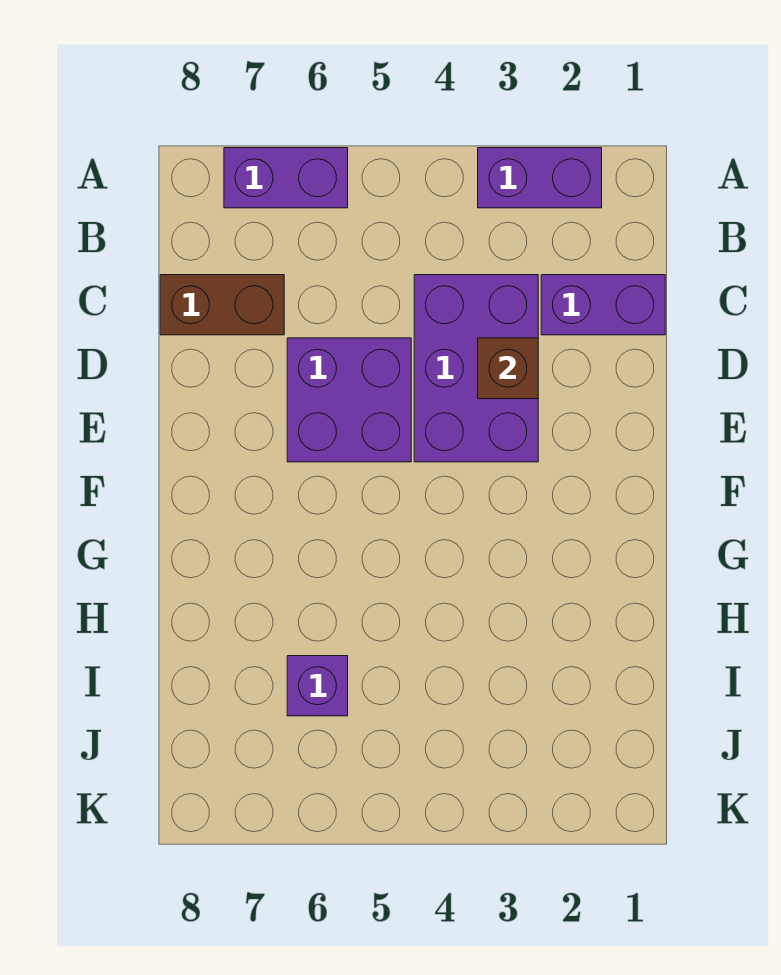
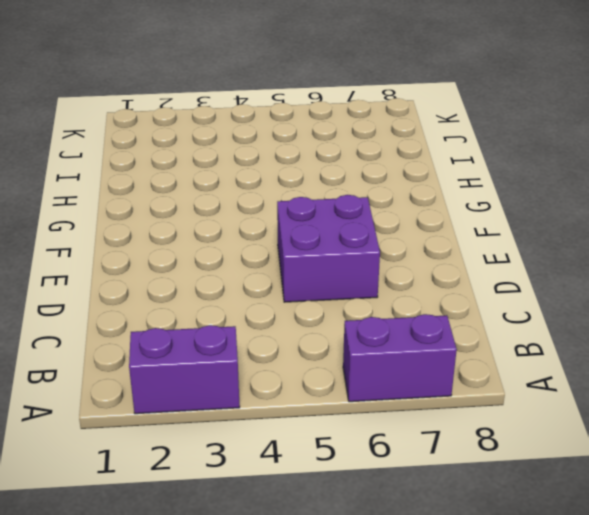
none -> purple 1x2 brick [541,275,665,335]
none -> purple 2x3 brick [414,275,538,462]

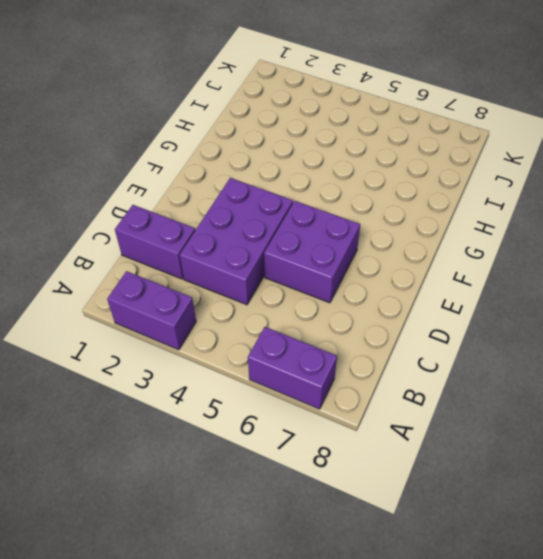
none -> brown 1x2 brick [160,275,284,335]
none -> purple 1x1 brick [287,656,348,716]

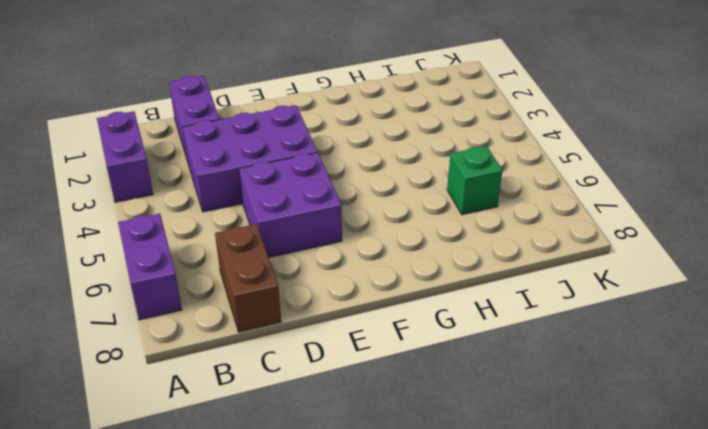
green 1x1 brick [447,146,503,215] -> purple 1x1 brick [287,656,348,716]
none -> brown 1x1 brick [478,338,538,399]

